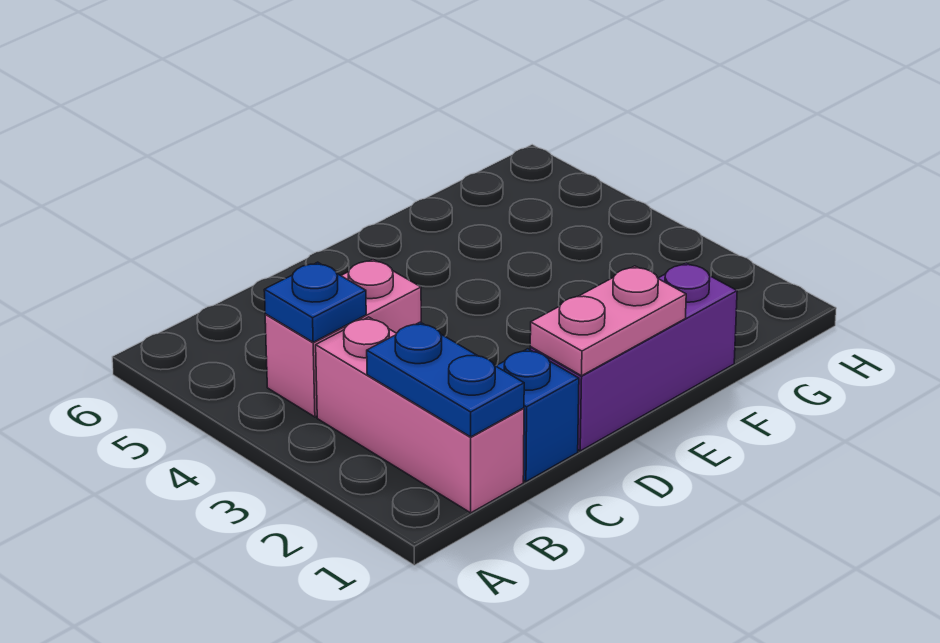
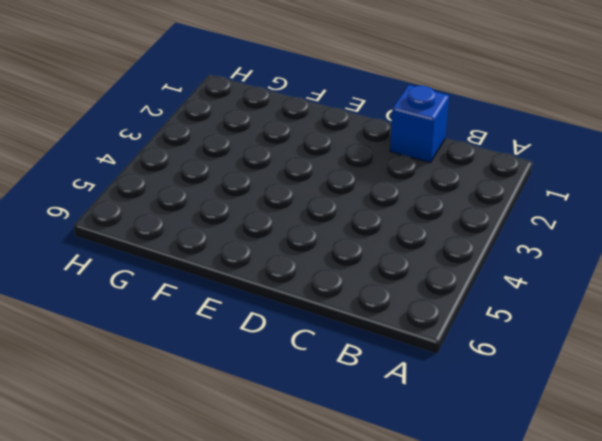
none -> pink 1x3 brick [316,317,524,513]
none -> pink 1x2 brick [265,260,421,417]

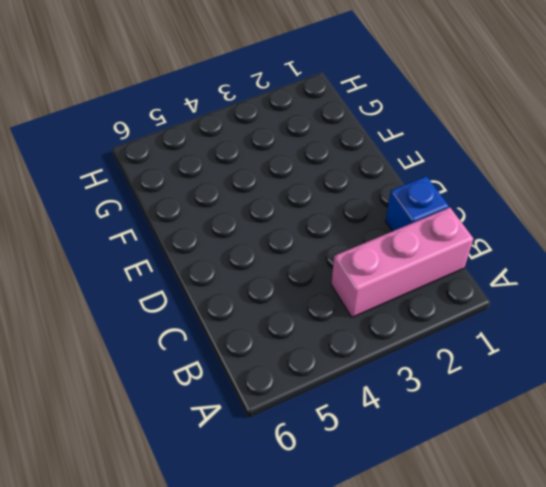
none -> pink 1x2 brick [265,260,421,417]
none -> purple 1x3 brick [530,263,737,451]

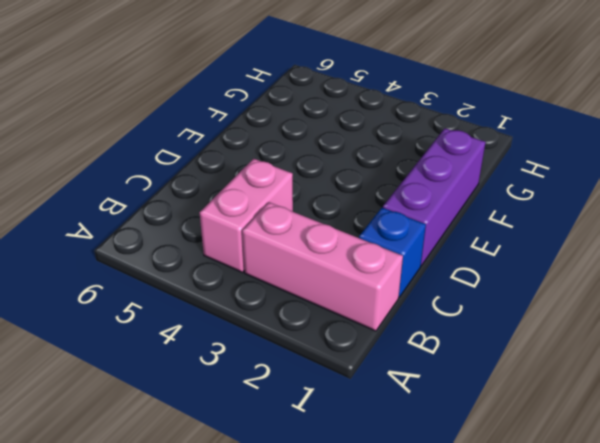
none -> blue 1x2 plate [367,322,524,437]
none -> blue 1x1 plate [264,262,366,342]

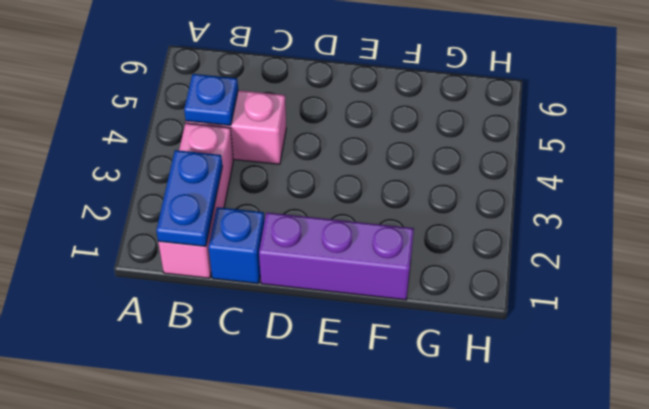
none -> pink 1x2 plate [530,266,686,376]

